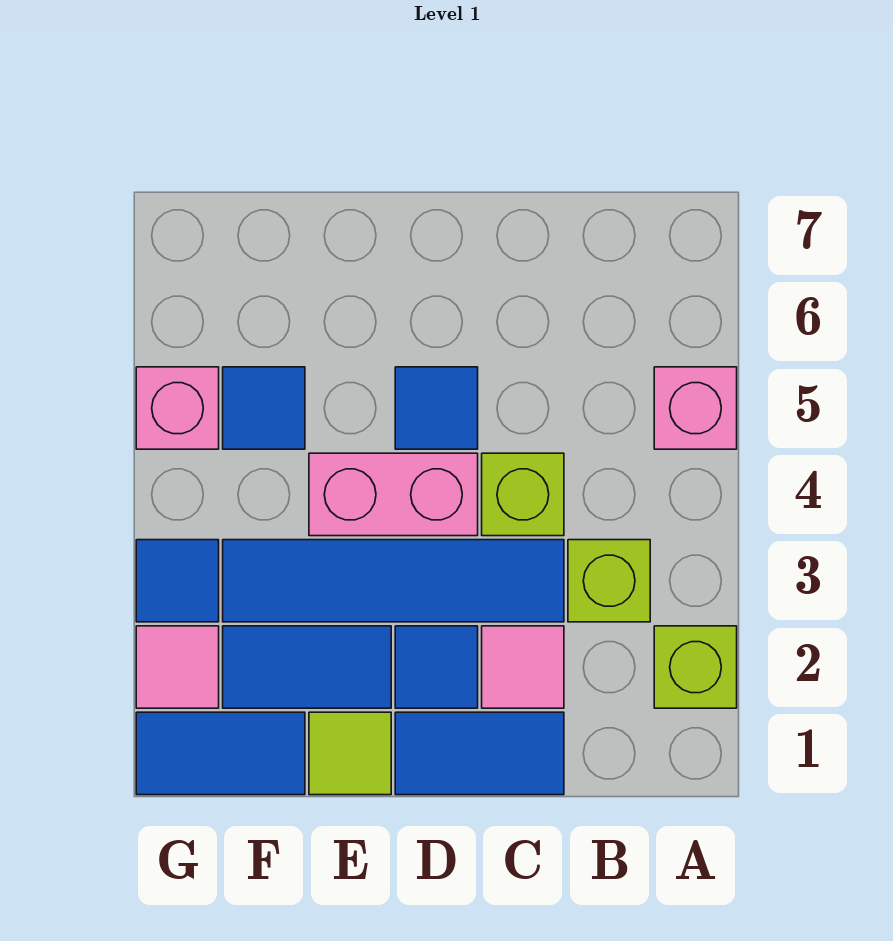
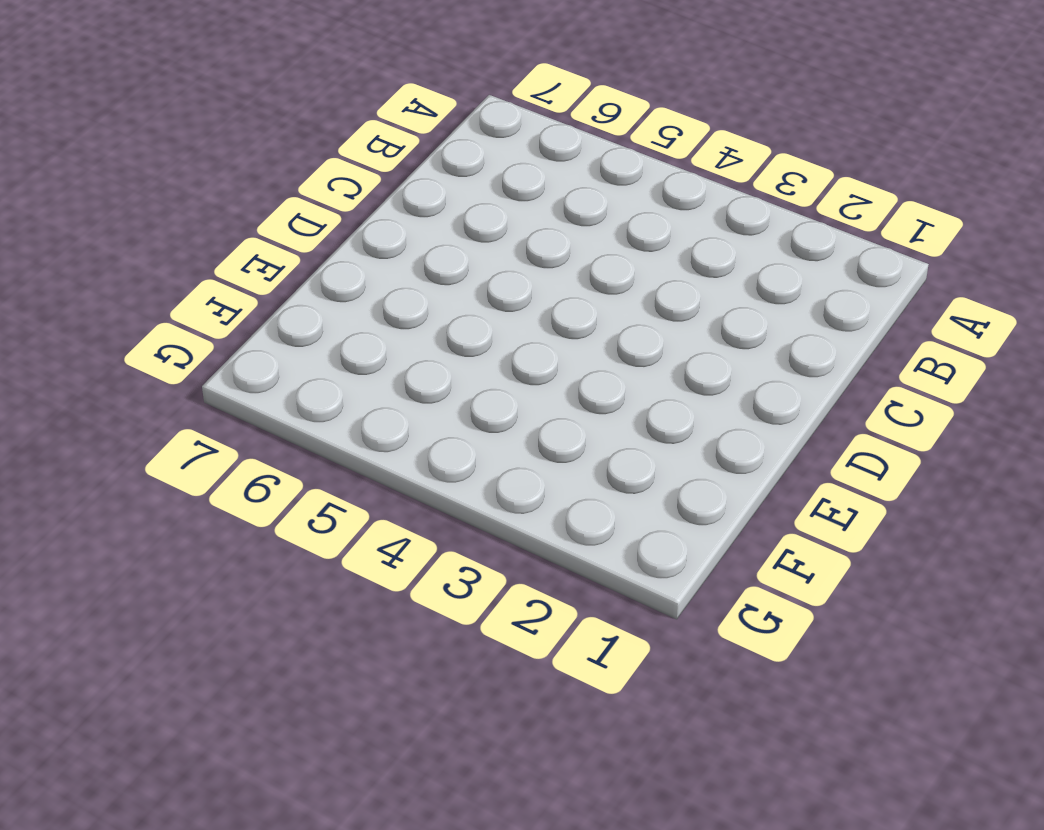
none -> lime 1x1 brick [654,626,737,708]
none -> pink 1x1 brick [654,367,737,449]
none -> lime 1x1 brick [568,540,650,622]

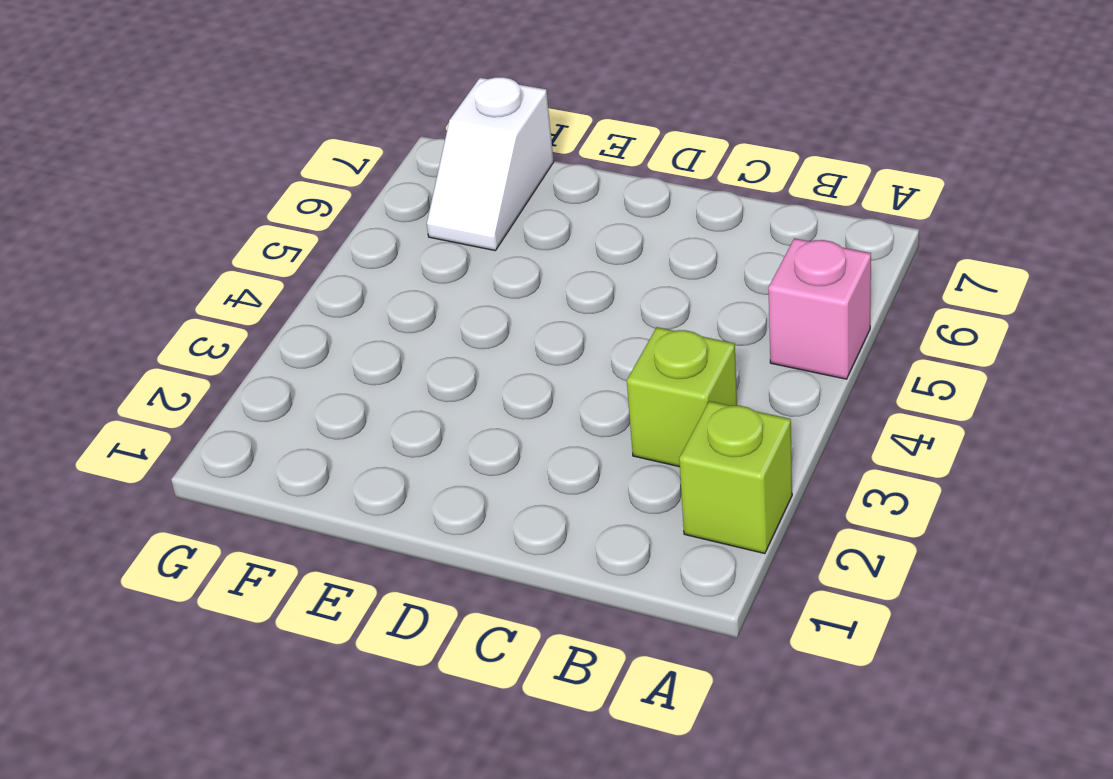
white 1x2 slope [427,77,554,251] -> none
none -> blue 1x2 tile [395,712,564,795]
none -> pink 1x1 tile [482,626,564,708]
none -> blue 1x4 tile [223,540,564,622]

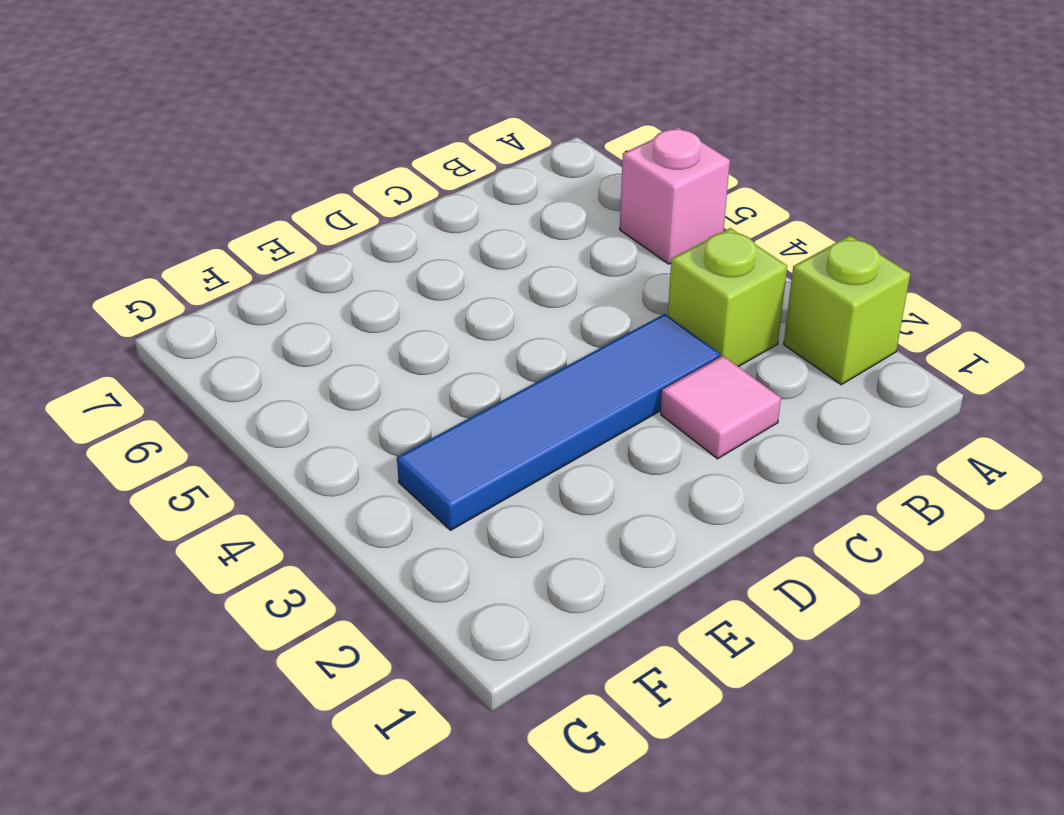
none -> blue 1x2 tile [395,712,564,795]
none -> lime 1x1 brick [482,453,564,536]
none -> blue 1x1 tile [395,626,478,708]

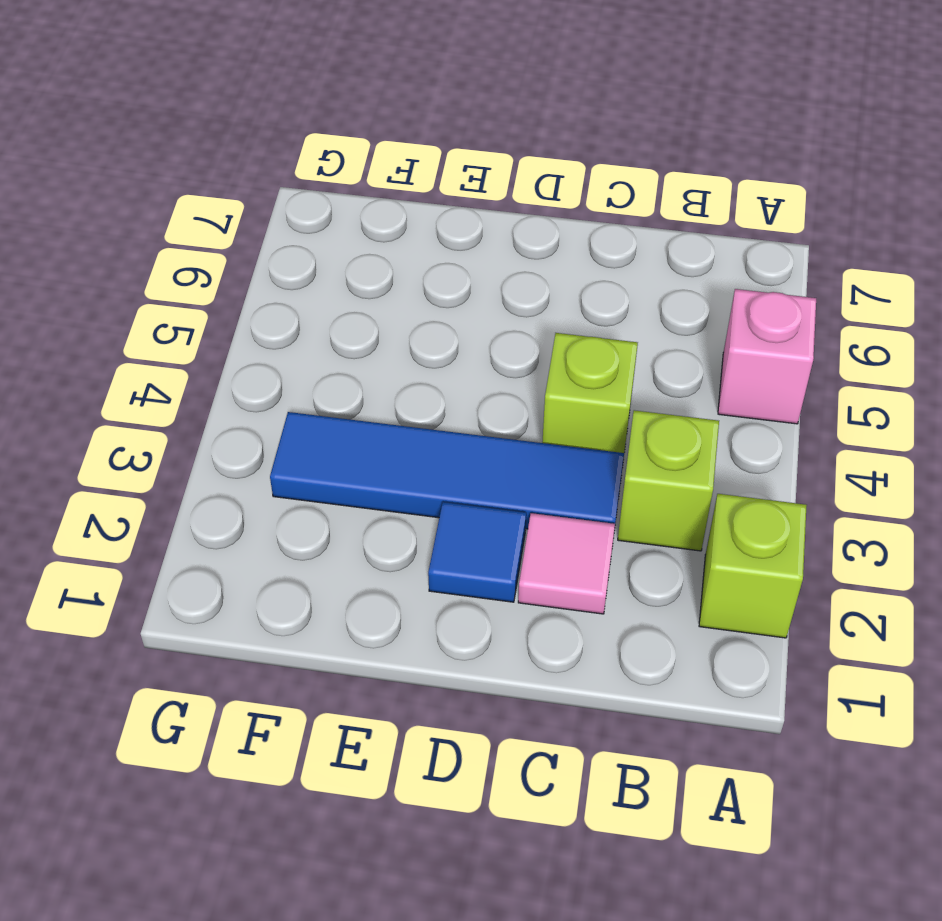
none -> blue 1x2 tile [395,712,564,795]
none -> pink 1x2 brick [309,453,478,536]
none -> blue 1x1 tile [395,367,478,449]

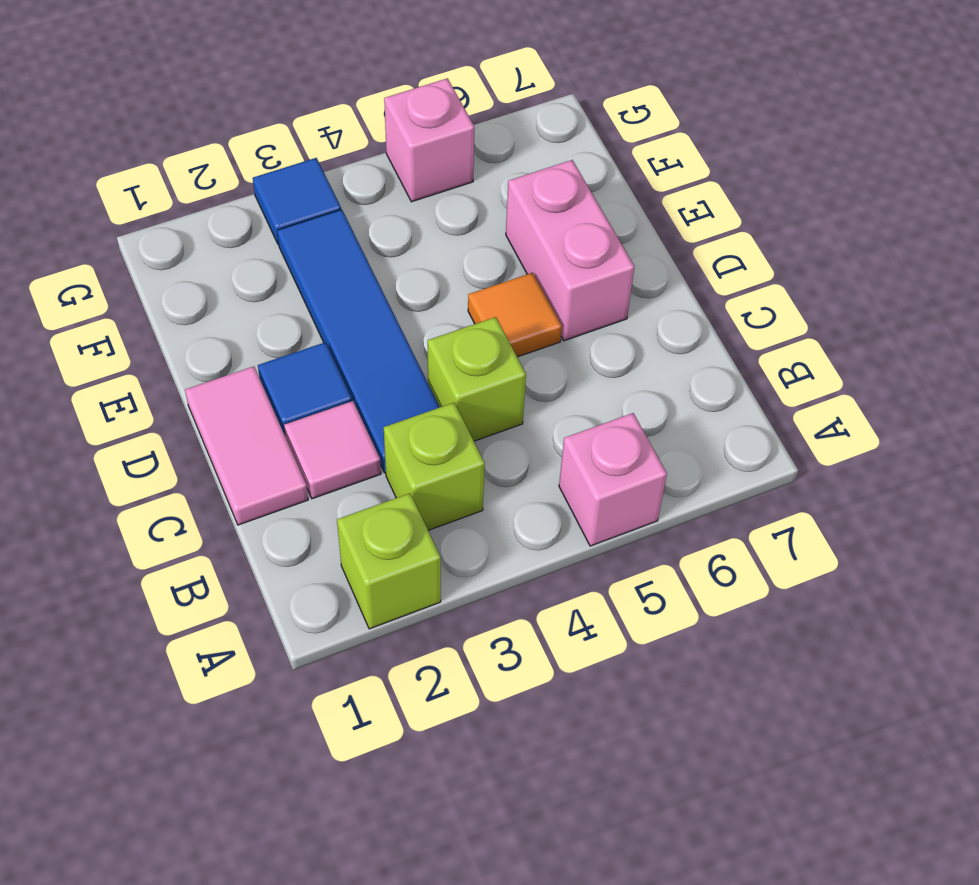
pink 1x2 tile [185,366,308,525] -> blue 1x2 tile [395,712,564,795]
orange 1x1 tile [468,273,562,357] -> blue 1x1 tile [395,367,478,449]
pink 1x2 brick [506,160,634,341] -> pink 1x2 brick moved to [309,453,478,536]
none -> lime 1x1 tile [309,712,391,795]
none -> blue 1x2 tile [223,626,391,708]
none -> blue 1x2 tile [136,712,305,795]

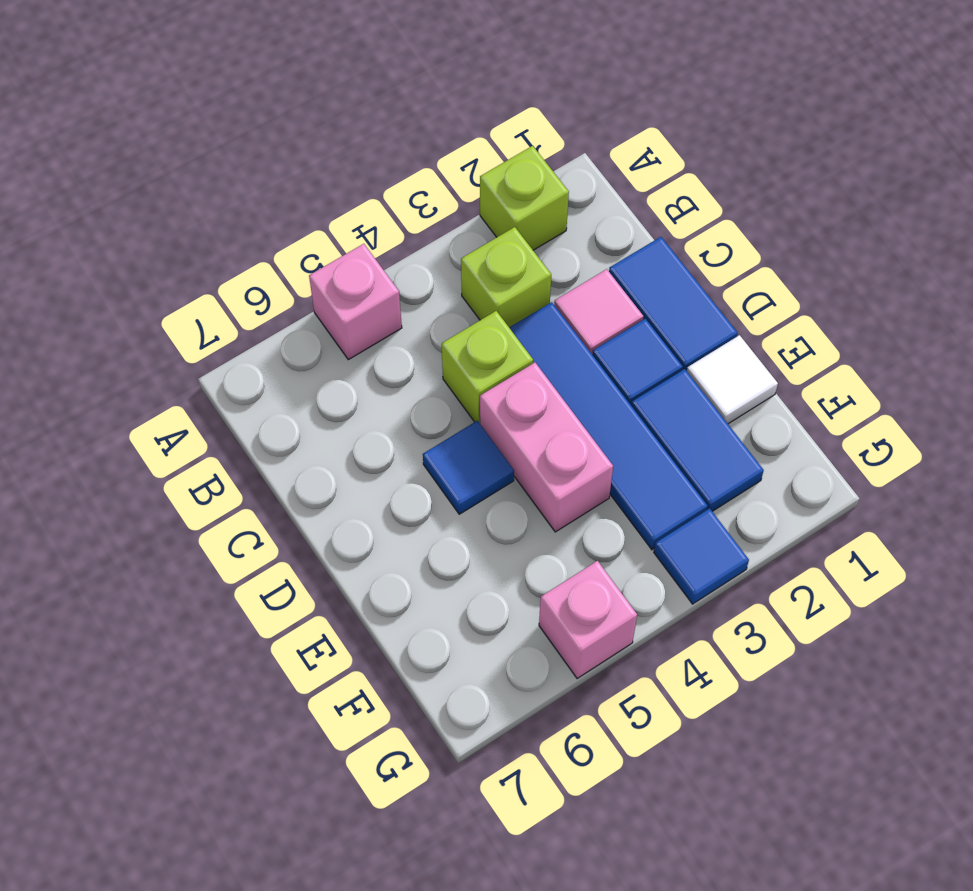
white 1x1 tile [687,335,778,424] -> lime 1x1 tile [309,712,391,795]
none -> blue 1x2 tile [136,712,305,795]
none -> blue 1x1 tile [223,367,305,449]
none -> pink 1x1 tile [136,626,219,708]

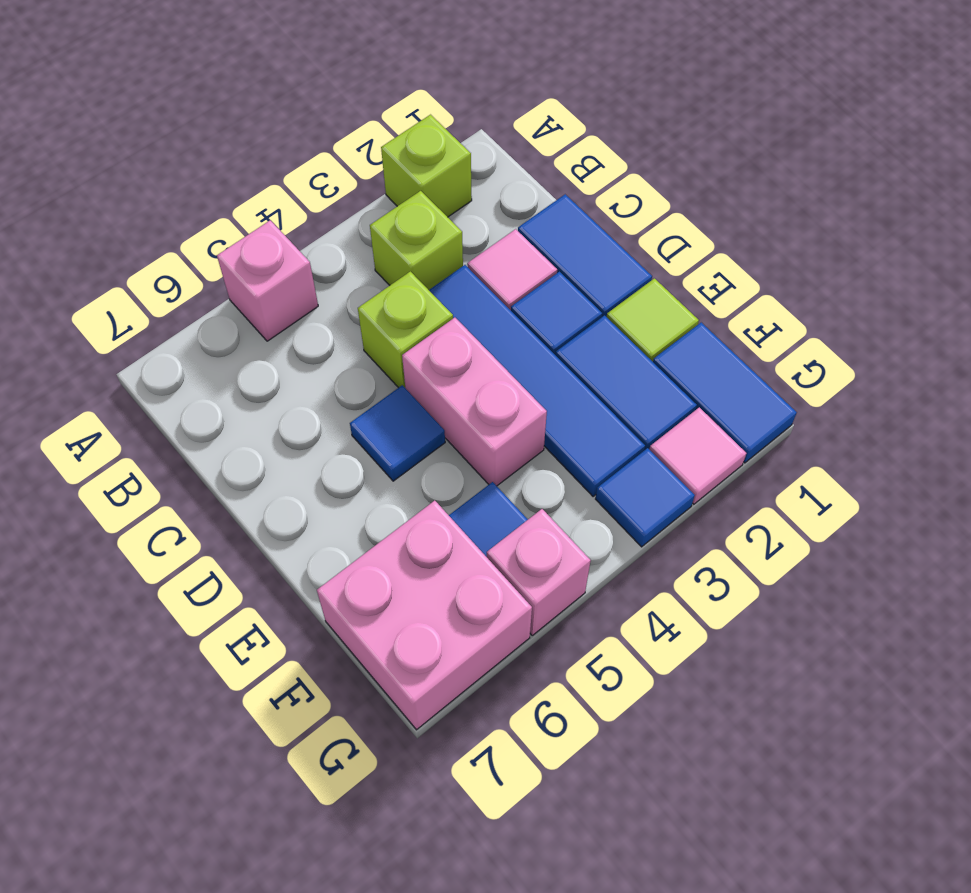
pink 2x2 brick [317,501,532,730] -> none

